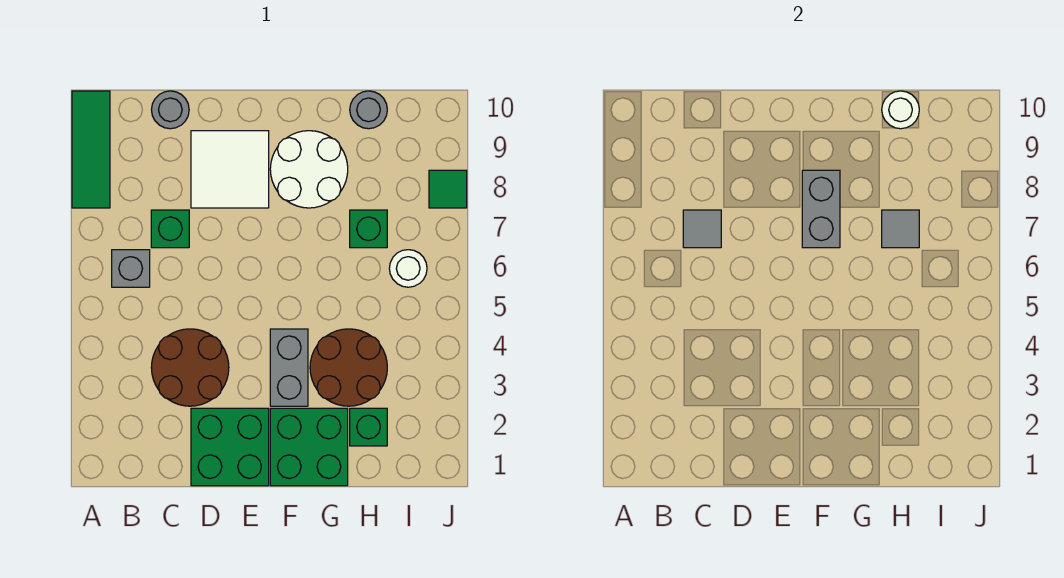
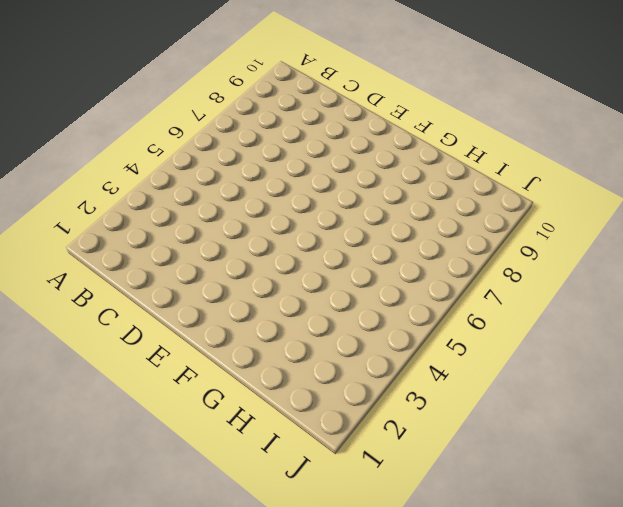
none -> green 1x3 tile [72,91,110,208]
none -> grey 1x1 brick [112,250,150,287]
none -> brown 2x2 round brick [151,329,229,406]

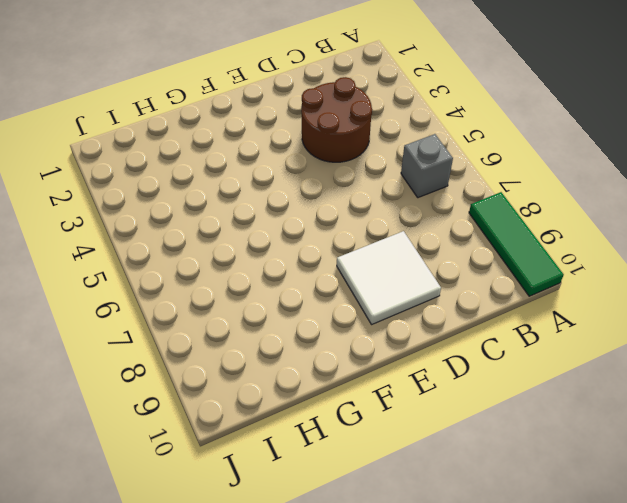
none -> green 1x1 brick [151,210,189,248]
none -> grey 1x1 round brick [152,91,189,129]
none -> green 2x2 brick [191,408,269,486]

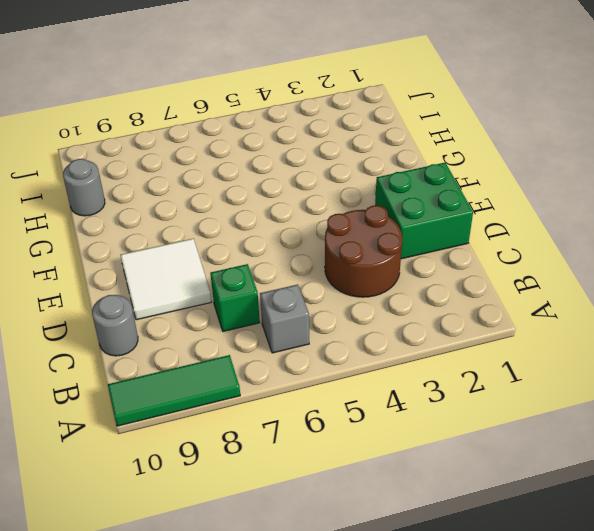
none -> green 2x2 brick [270,408,348,486]
none -> grey 1x2 brick [270,329,308,406]
none -> white 2x2 round brick [270,131,348,208]

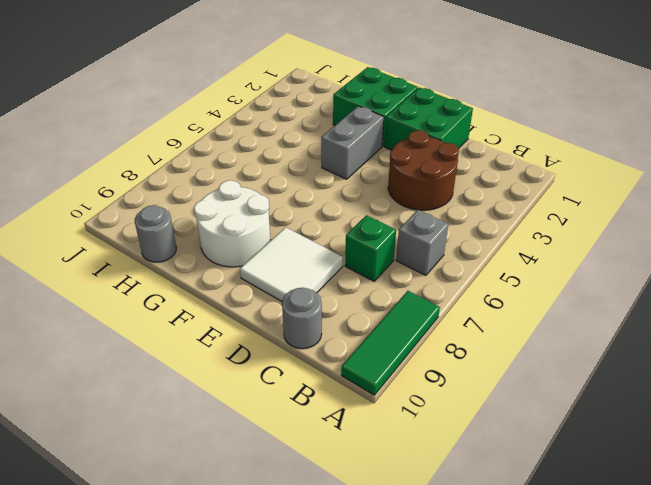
none -> brown 2x2 round brick [310,329,387,406]
none -> green 1x1 brick [350,408,387,446]
none -> green 1x1 brick [350,210,387,248]

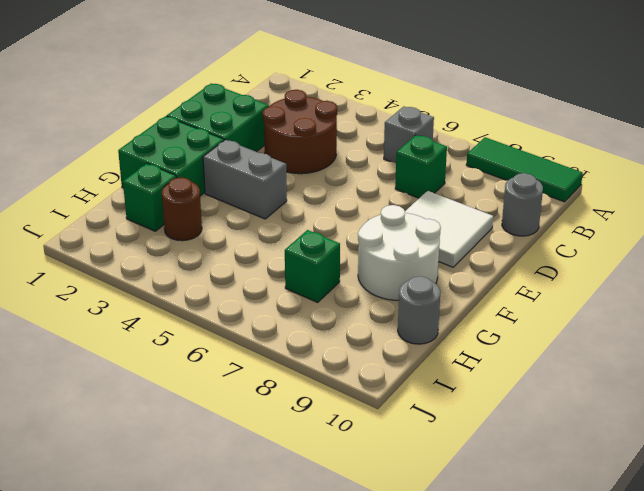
brown 1x1 round brick [162,178,202,241] -> brown 2x2 round brick [310,329,387,406]
none -> white 1x1 round brick [389,250,427,287]
none -> green 1x1 tile [429,170,467,208]
none -> grey 1x1 tile [683,210,721,248]

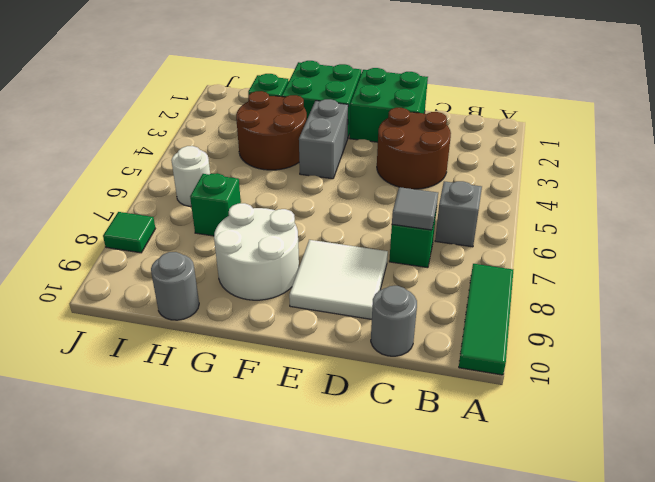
none -> grey 1x2 brick [802,170,840,248]
none -> grey 1x1 tile [882,210,919,248]
none -> white 1x1 round brick [882,91,919,129]

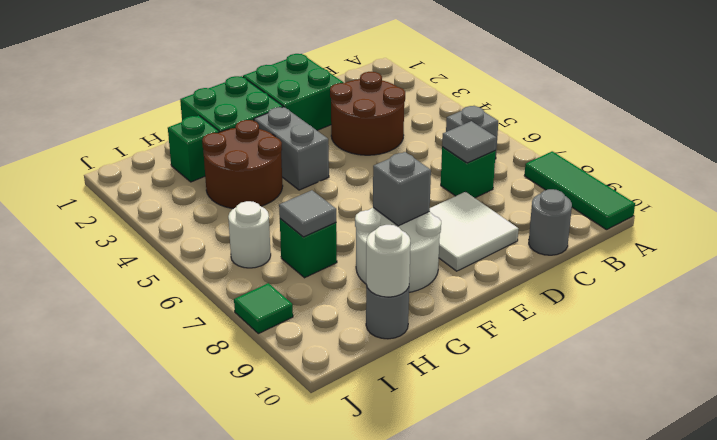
grey 1x1 brick [373,152,431,226] -> grey 1x2 brick [802,170,840,248]

